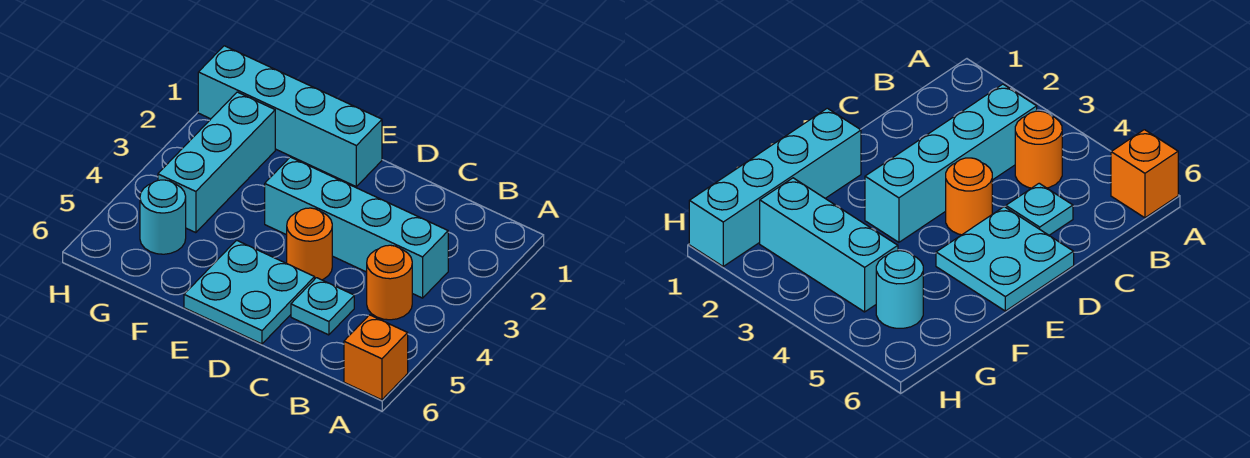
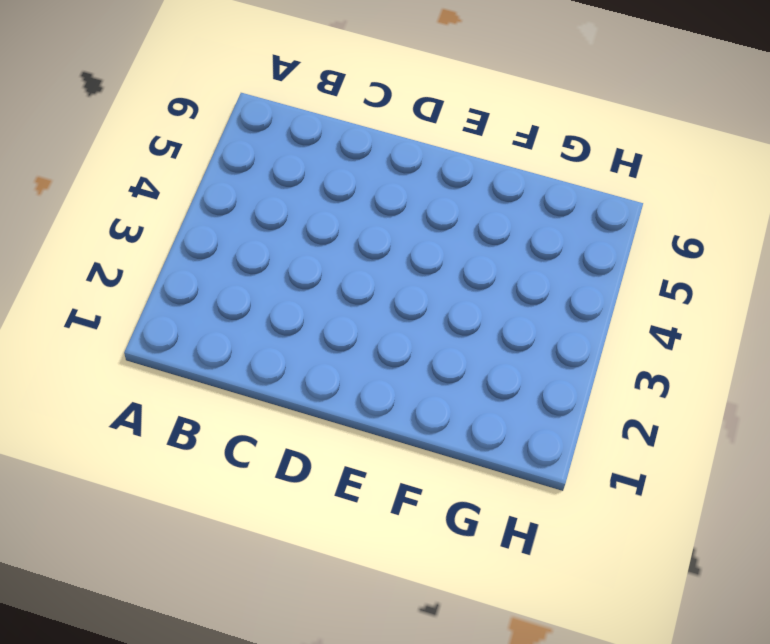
none -> orange 1x1 brick [344,315,408,400]
none -> cyan 1x4 brick [265,157,448,298]

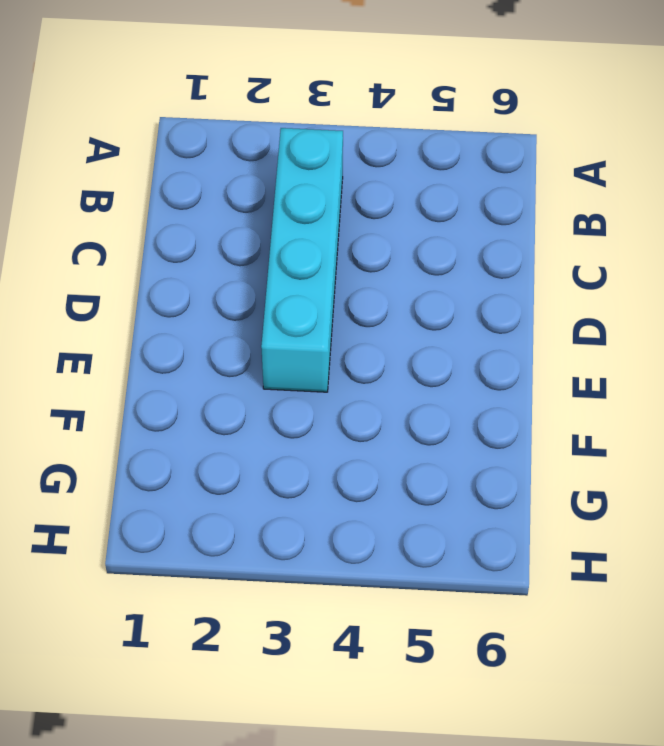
none -> orange 1x1 brick [344,315,408,400]
none -> orange 1x1 round brick [367,245,412,320]

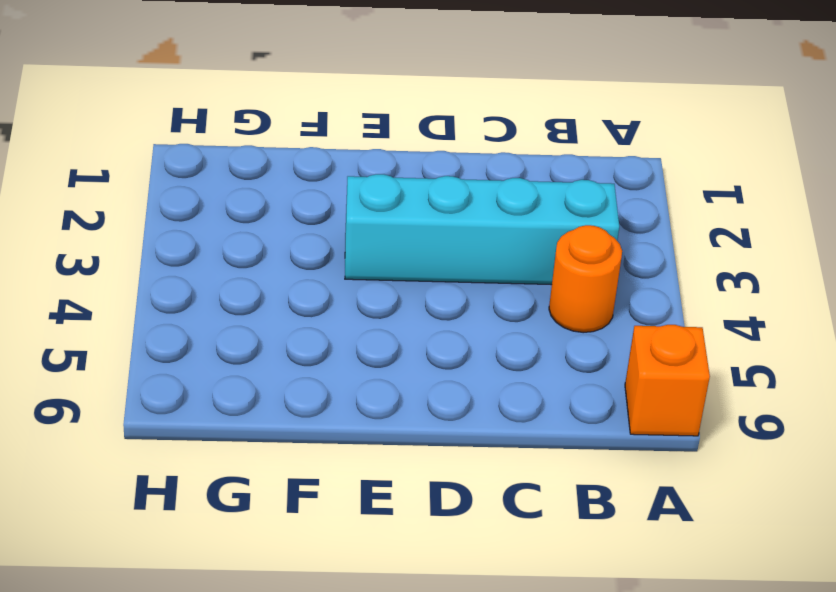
none -> cyan 1x1 plate [291,278,354,335]
none -> orange 1x1 round brick [287,208,332,280]

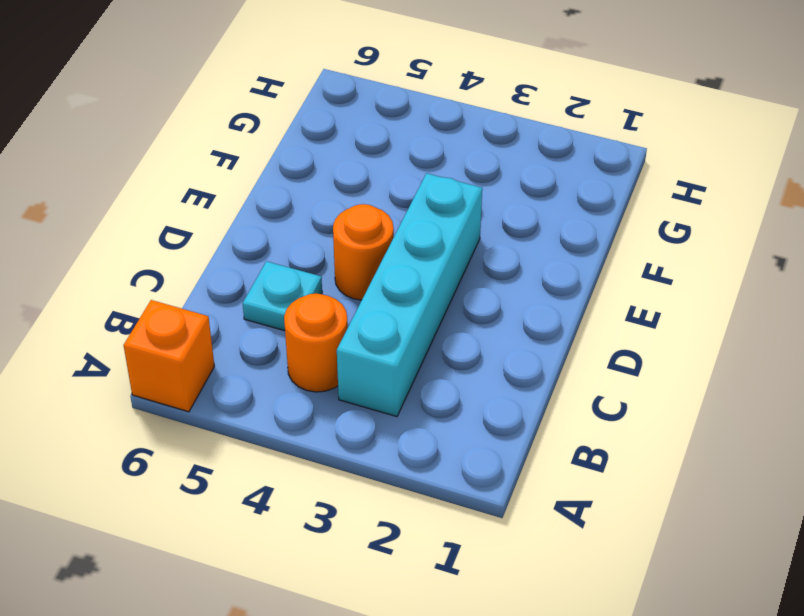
none -> cyan 2x2 plate [184,240,315,344]
none -> cyan 1x4 brick [198,46,382,187]

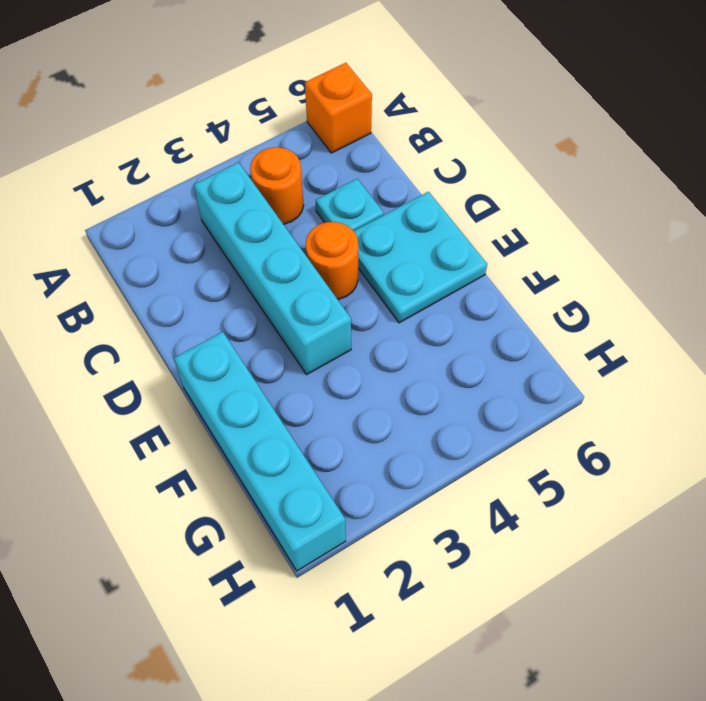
none -> cyan 1x3 brick [158,92,275,233]
none -> cyan 1x1 round brick [140,180,186,254]

